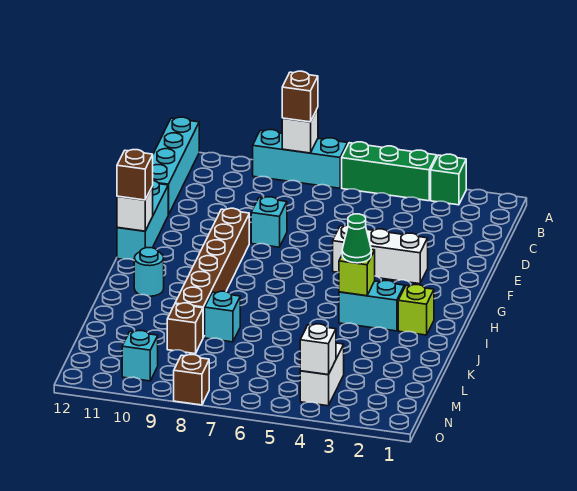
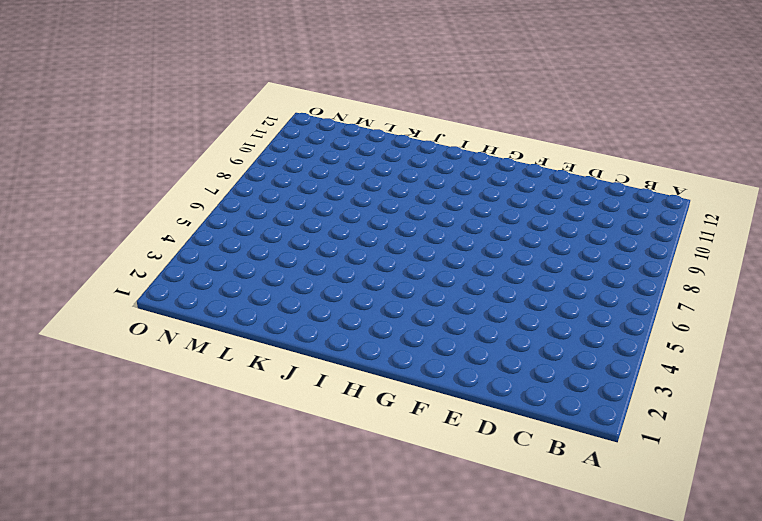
none -> green 1x1 brick [431,154,466,205]
none -> green 1x3 brick [342,142,437,201]
none -> cyan 1x3 brick [253,130,348,188]

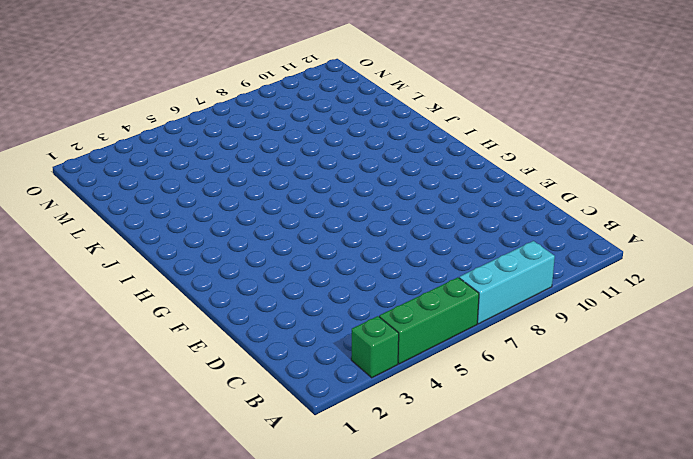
none -> cyan 1x4 brick [153,117,199,215]
none -> cyan 1x1 brick [251,197,287,247]
none -> cyan 1x3 brick [117,181,168,260]

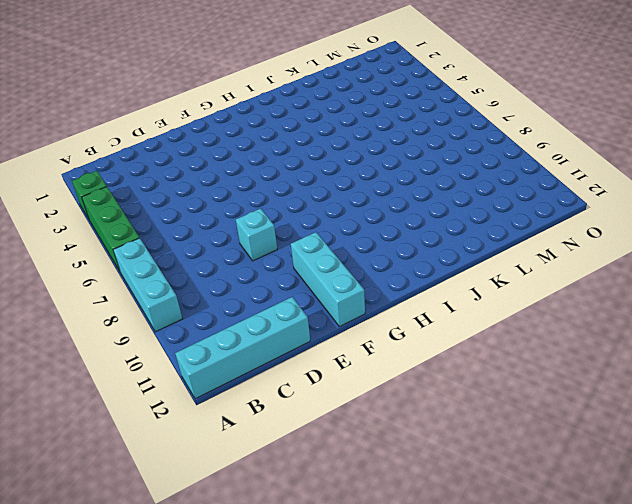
cyan 1x3 brick [291,232,365,327] -> cyan 1x3 brick turned to [117,181,168,260]
none -> white 1x3 brick [333,225,428,284]
none -> brown 1x6 brick [175,208,249,337]
none -> lime 1x1 brick [398,285,434,335]

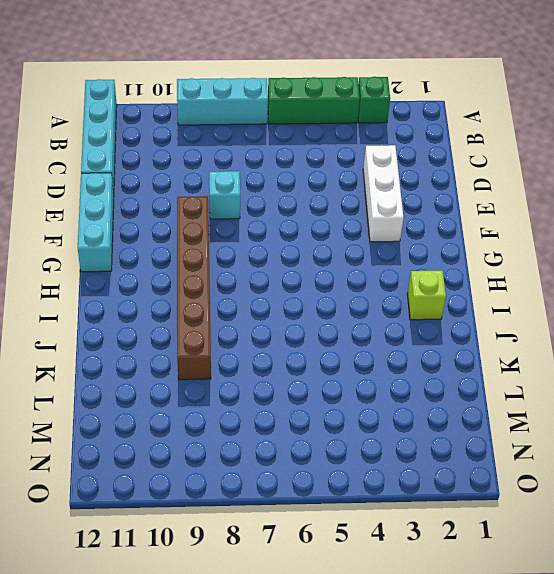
white 1x3 brick [363,145,404,242] -> white 1x3 brick turned to [333,225,428,284]
none -> cyan 1x2 brick [339,281,404,331]
none -> cyan 1x1 round brick [134,248,164,296]
none -> cyan 1x1 brick [205,291,240,342]

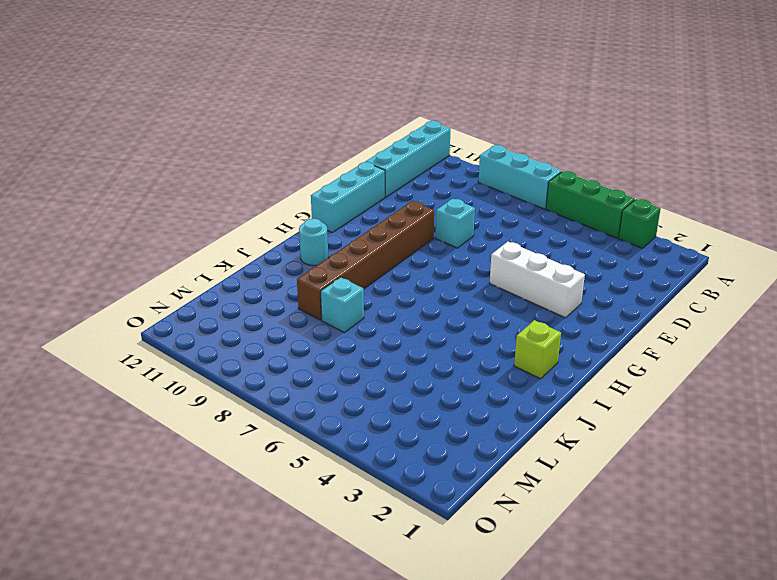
none -> cyan 1x2 brick [339,281,404,331]
none -> brown 1x1 brick [167,303,203,354]
none -> white 1x2 brick [300,343,344,406]

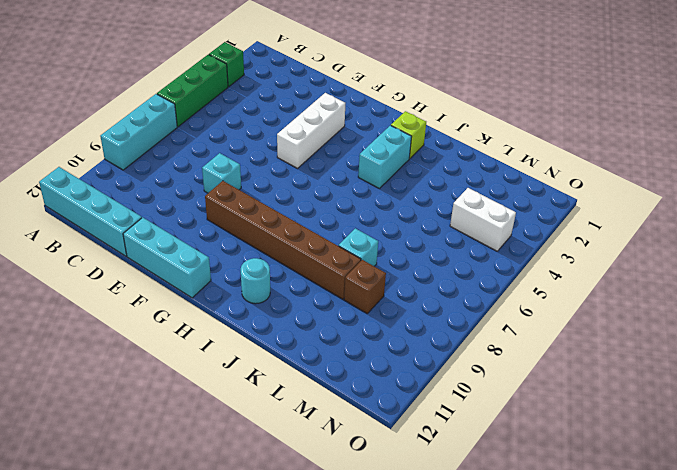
none -> cyan 1x1 brick [122,331,158,381]
none -> brown 1x1 brick [174,355,209,405]
none -> white 1x1 brick [282,108,318,153]

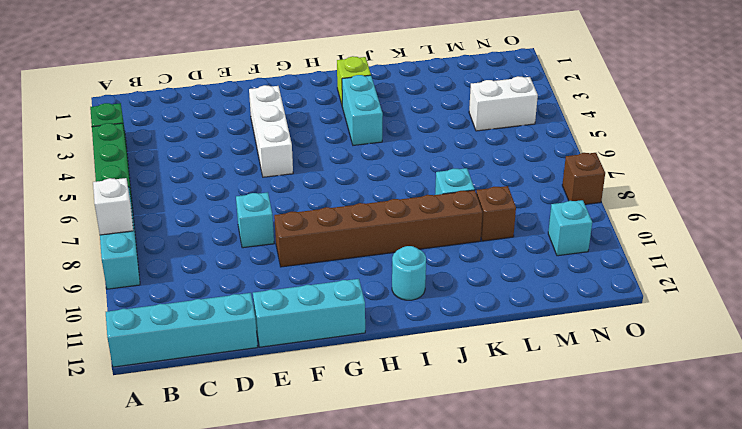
none -> white 1x1 brick [117,186,153,231]
none -> lime 1x1 brick [339,249,375,296]
none -> white 1x1 brick [300,324,336,375]

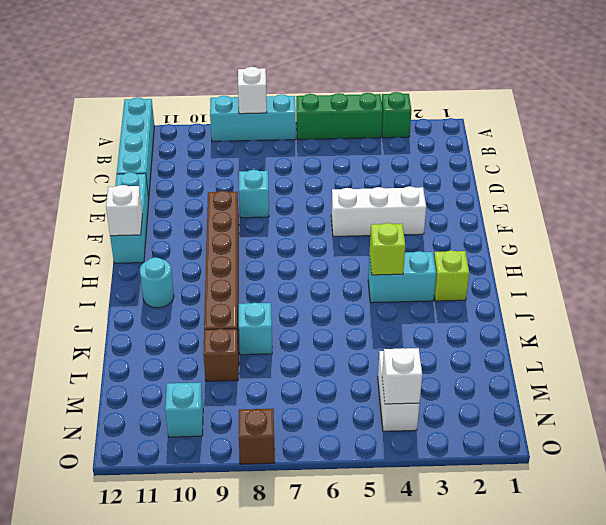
none -> brown 1x1 brick [282,71,318,122]
none -> brown 1x1 brick [117,150,153,200]
none -> green 1x1 cone [342,214,371,263]

